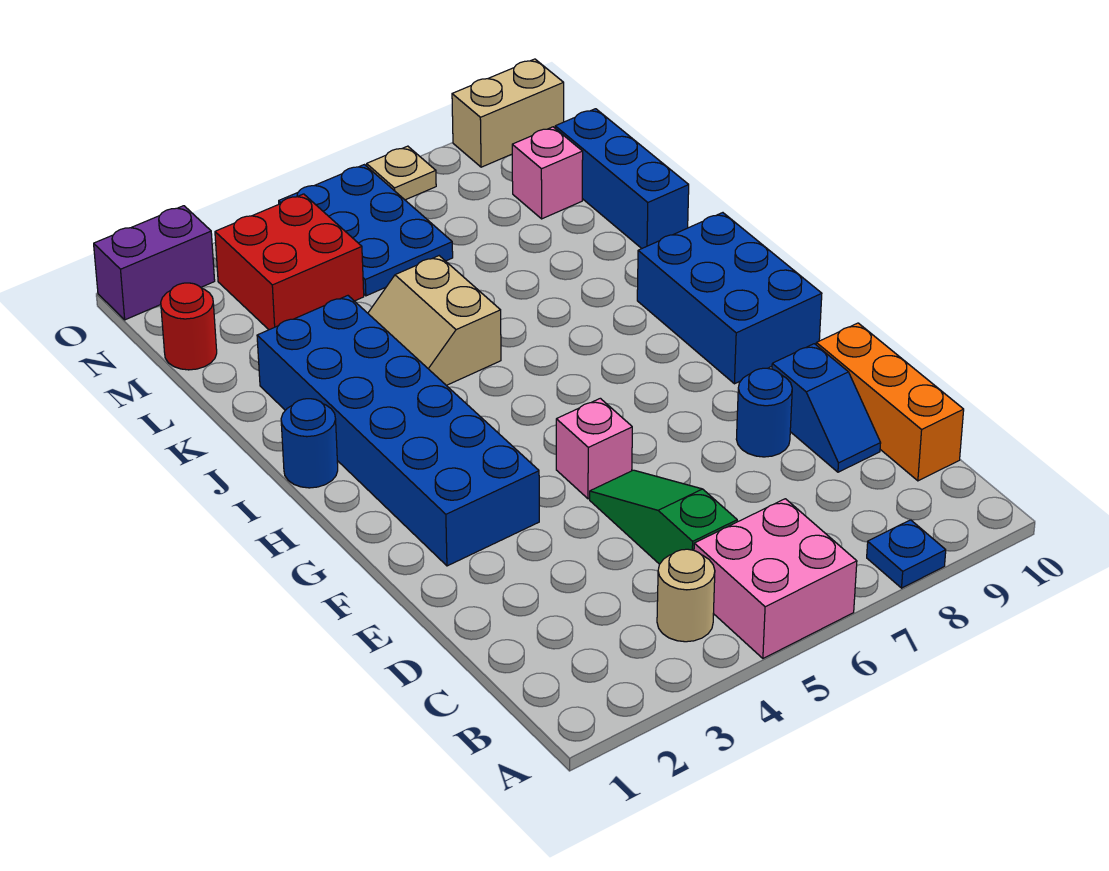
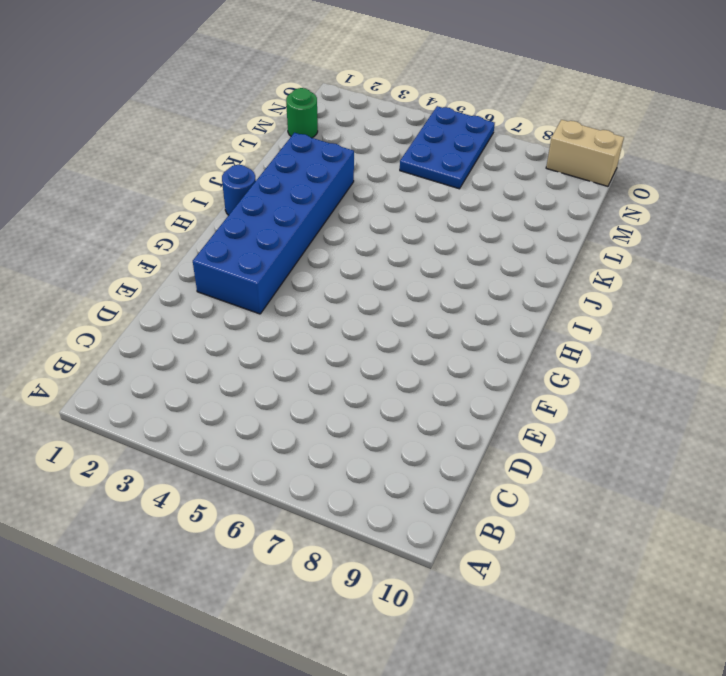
green 1x1 round brick [286,88,318,138] -> red 1x1 round brick [161,283,217,370]
none -> pink 2x2 brick [694,499,857,658]
none -> blue 1x1 plate [867,520,946,588]
none -> tan 1x1 round brick [657,549,715,642]

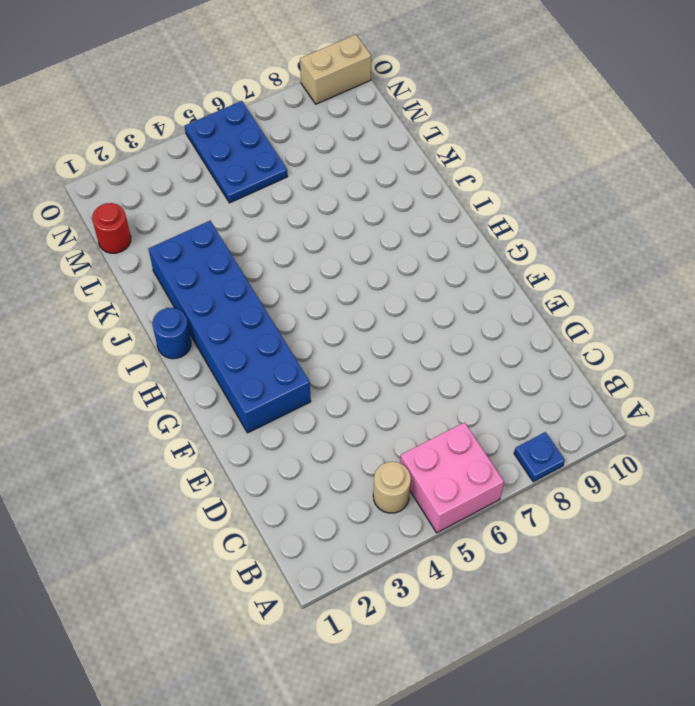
none -> green 1x3 slope [590,470,737,564]
none -> orange 1x3 brick [816,323,964,481]
none -> blue 1x2 slope [772,344,881,472]

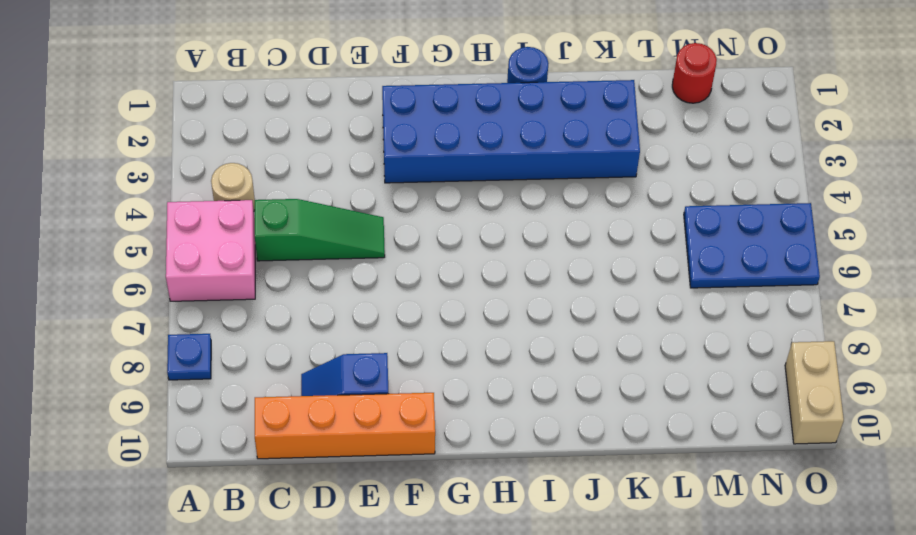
orange 1x4 brick [255,393,435,459] -> orange 1x3 brick [816,323,964,481]
none -> blue 1x1 round brick [736,368,792,457]
none -> pink 1x1 brick [556,398,632,499]
none -> blue 2x3 brick [637,213,822,384]

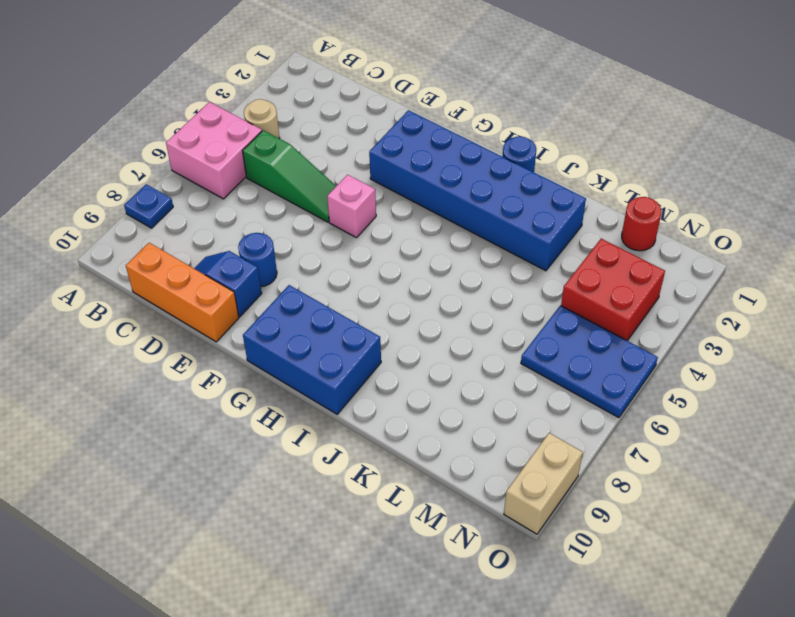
none -> tan 2x2 slope [368,256,501,385]
none -> blue 1x3 brick [555,109,689,249]
none -> pink 1x1 brick [512,127,583,219]

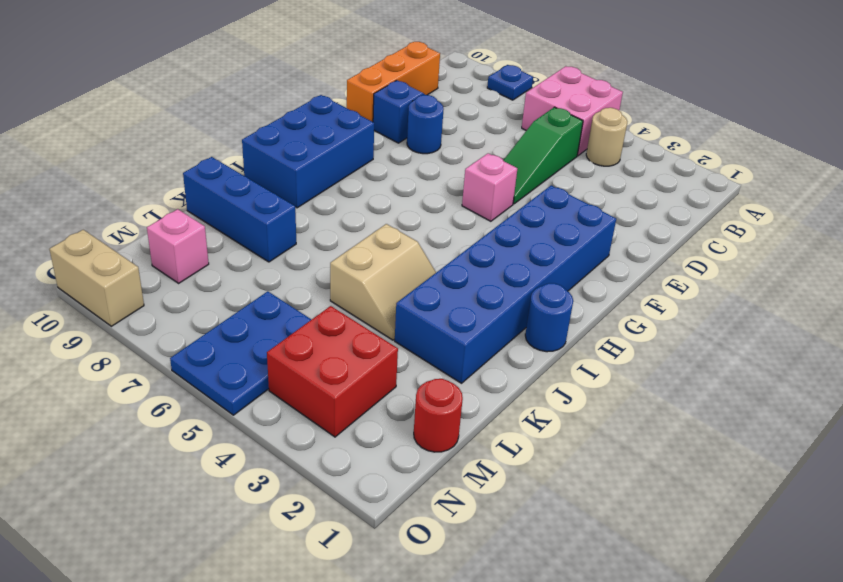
blue 1x3 brick [183,157,296,262] -> blue 1x3 brick turned to [555,109,689,249]
none -> purple 1x2 brick [94,206,215,320]
none -> tan 1x1 plate [367,146,436,200]

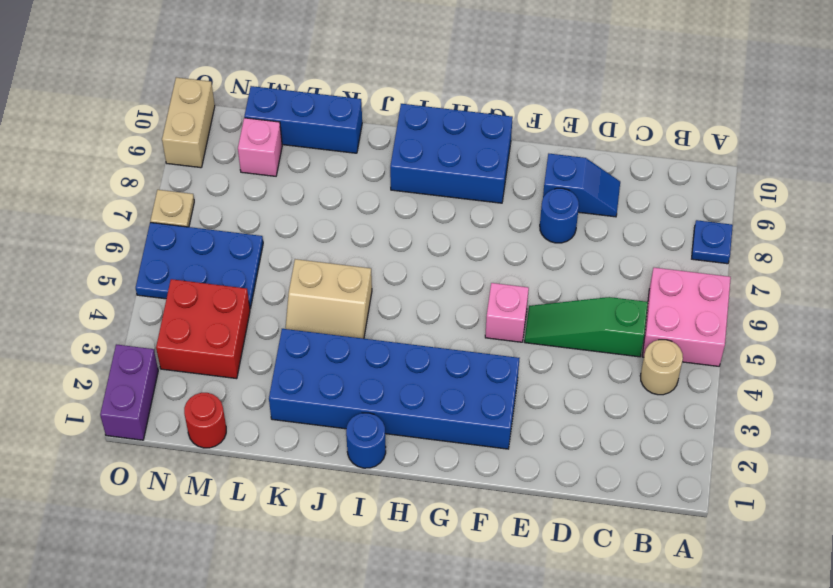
none -> orange 1x3 brick [816,323,964,481]

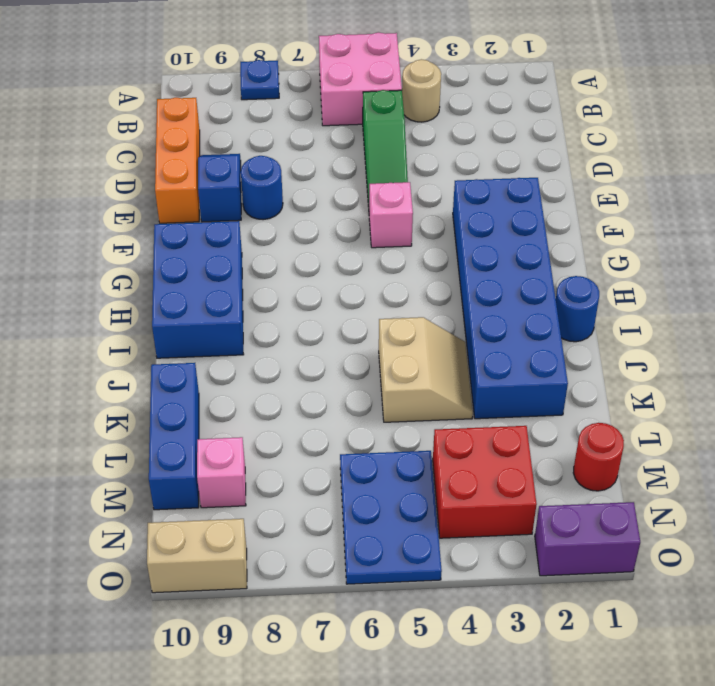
none -> tan 1x1 plate [367,146,436,200]

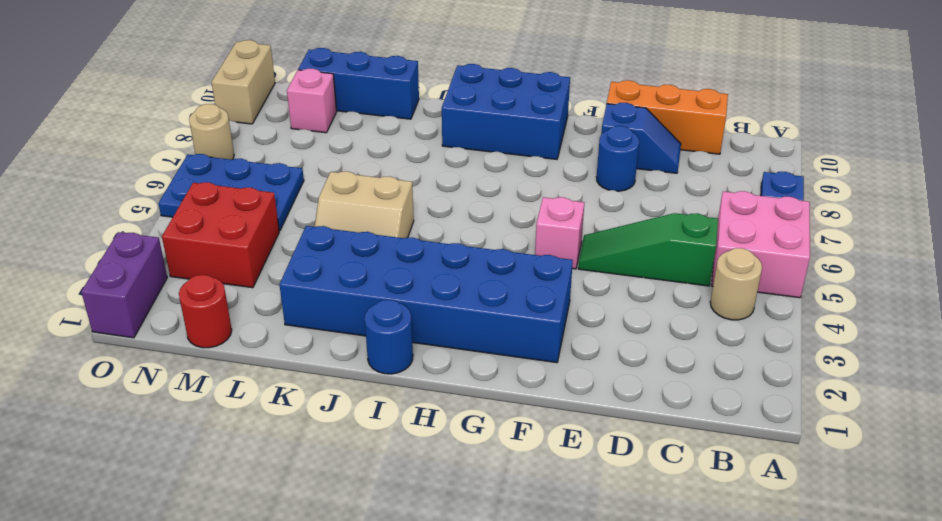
tan 1x1 round brick [189,104,234,160] -> tan 1x1 plate [367,146,436,200]

